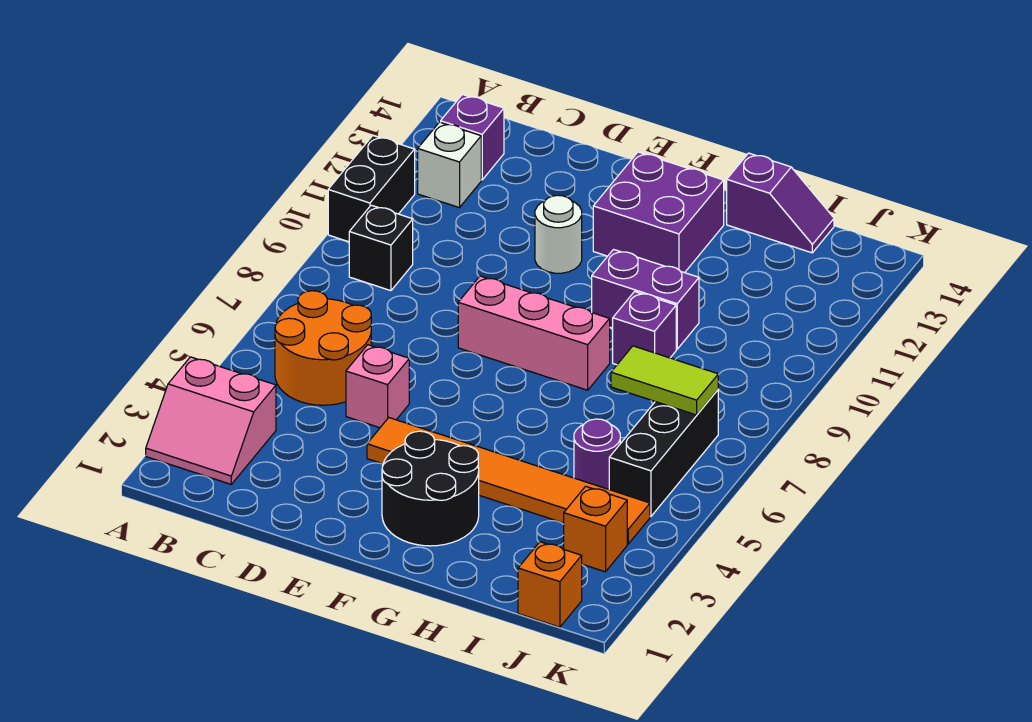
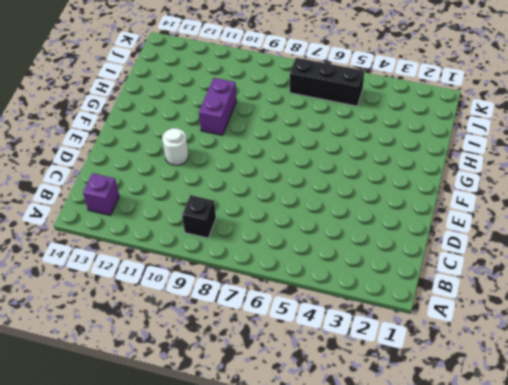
none -> pink 2x2 slope [146,357,276,484]
none -> black 1x2 brick [328,136,415,242]
none -> orange 2x2 round brick [275,291,371,405]

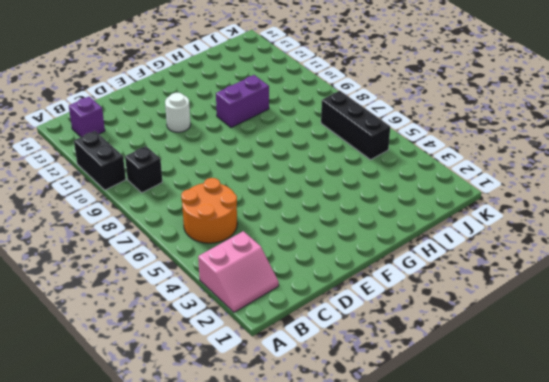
none -> white 1x1 brick [418,122,481,208]
none -> pink 1x1 brick [346,345,409,428]
none -> orange 1x6 tile [367,418,650,544]

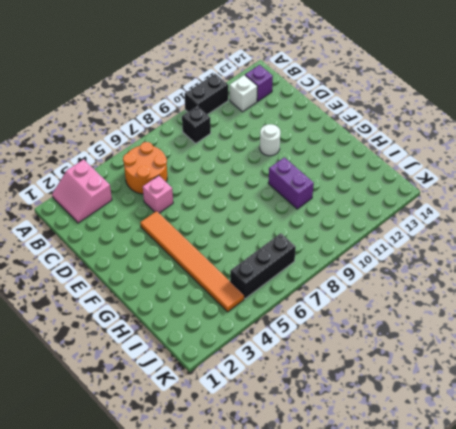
none -> pink 1x3 brick [458,276,610,390]
none -> black 2x2 round brick [382,431,479,546]
none -> purple 2x2 brick [593,152,724,273]

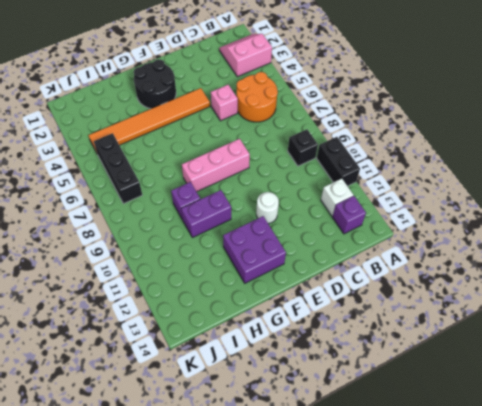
none -> purple 1x2 slope [727,153,834,253]
none -> purple 1x1 round brick [574,419,620,489]
none -> orange 1x1 brick [518,542,582,627]

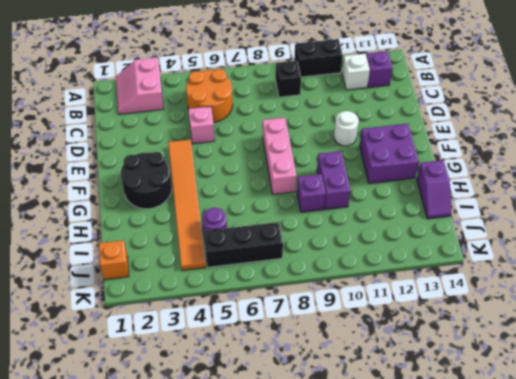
none -> orange 1x1 brick [564,486,627,572]
none -> lime 1x2 tile [611,346,718,415]

